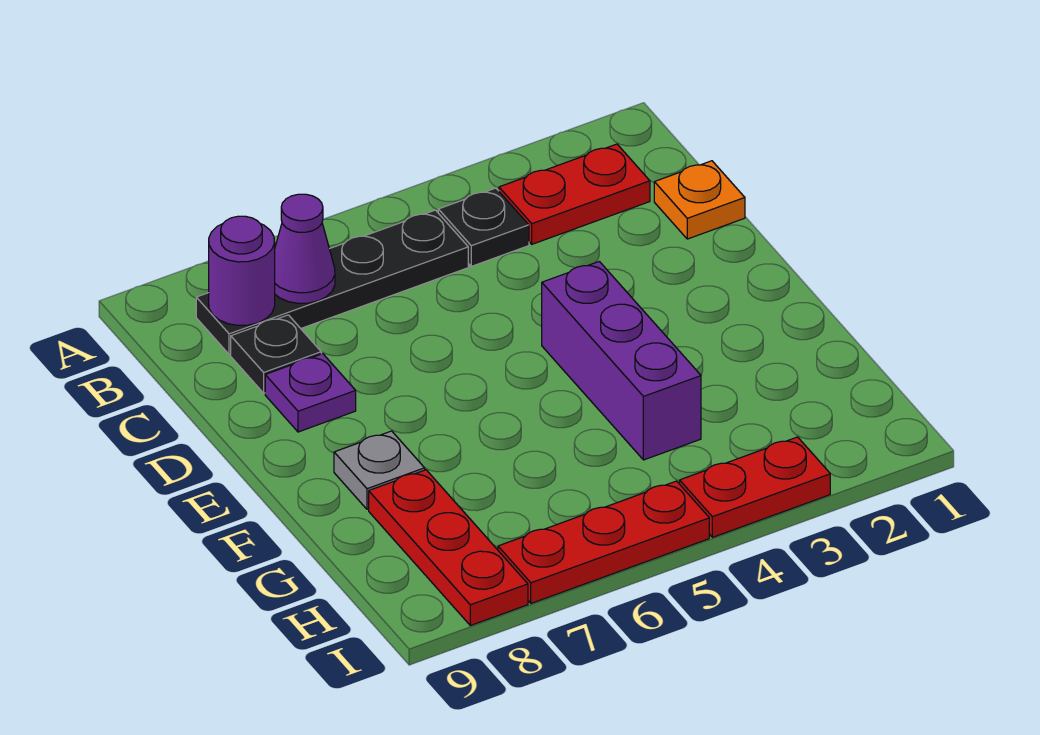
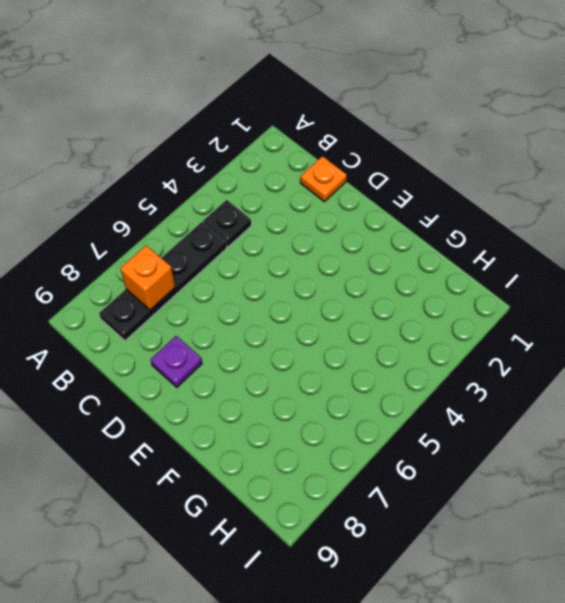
orange 1x1 brick [120,245,175,310] -> purple 1x1 cone [275,194,335,303]
none -> red 1x2 plate [499,144,650,244]
none -> black 1x1 plate [231,315,321,393]
none -> purple 1x3 brick [542,261,701,460]

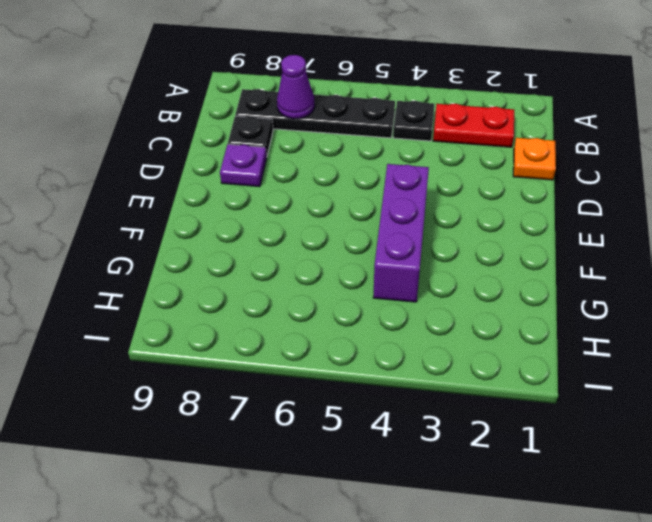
none -> grey 1x1 plate [334,431,425,509]
none -> red 1x3 plate [369,470,528,625]
none -> red 1x2 plate [680,437,830,537]

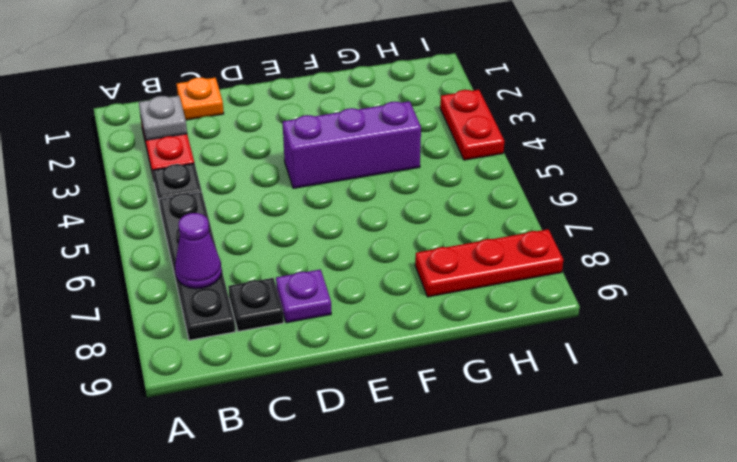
grey 1x1 plate [139,96,187,140] -> grey 1x1 plate moved to [334,431,425,509]
none -> red 1x3 plate [498,481,709,603]
none -> purple 1x1 round brick [209,216,275,325]

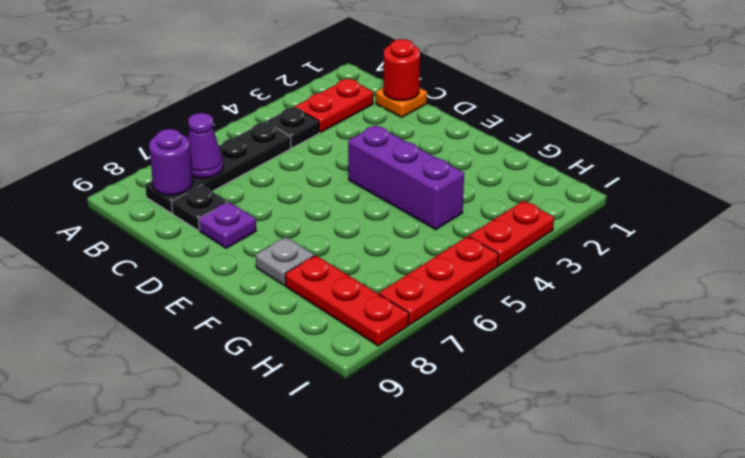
red 1x1 round brick [384,39,420,101] -> none

